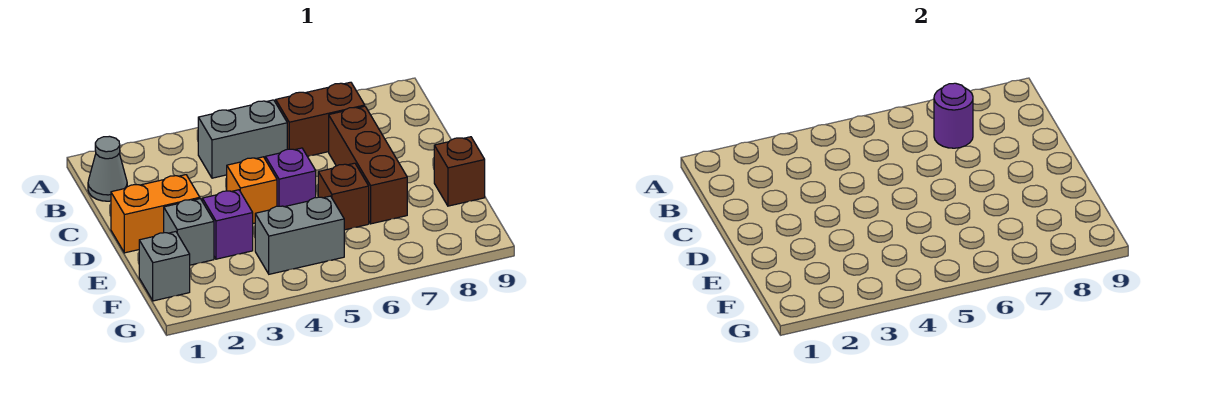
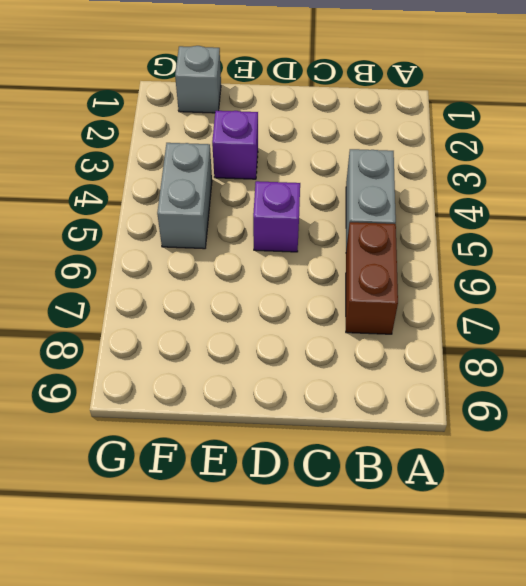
none -> grey 1x1 cone [88,136,127,201]
none -> brown 1x3 brick [329,106,407,224]
none -> orange 1x2 brick [111,175,200,253]

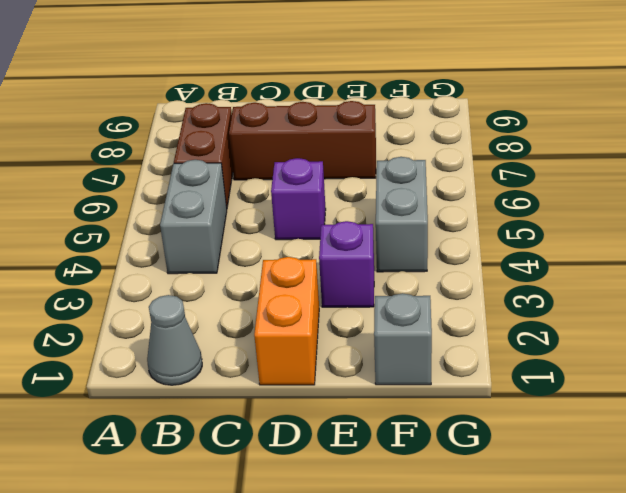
none -> orange 1x1 brick [227,157,277,223]
none -> grey 1x1 brick [164,199,214,265]
none -> brown 1x1 brick [318,163,369,230]

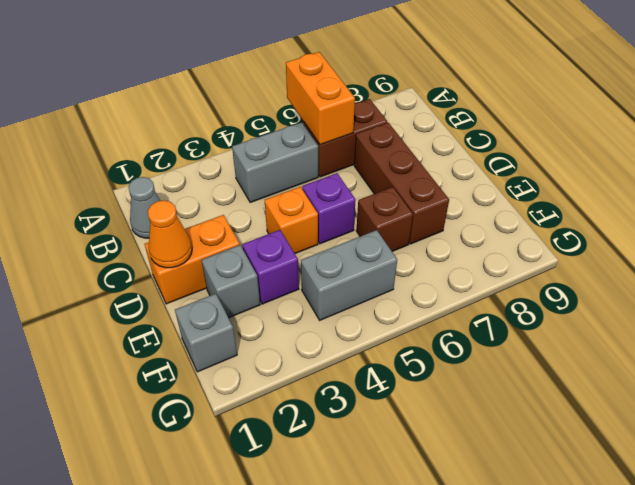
orange 1x2 brick [286,52,355,145] -> none
orange 1x1 cone [148,200,192,268] -> none
none -> brown 1x1 brick [434,137,485,206]
none -> purple 1x1 round brick [934,83,973,148]

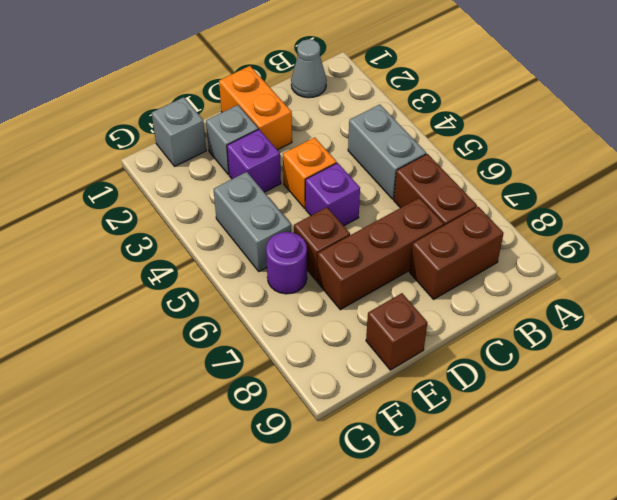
brown 1x2 brick [409,207,504,299] -> none
purple 1x1 round brick [266,232,307,294] -> purple 1x1 round brick moved to [934,83,973,148]

